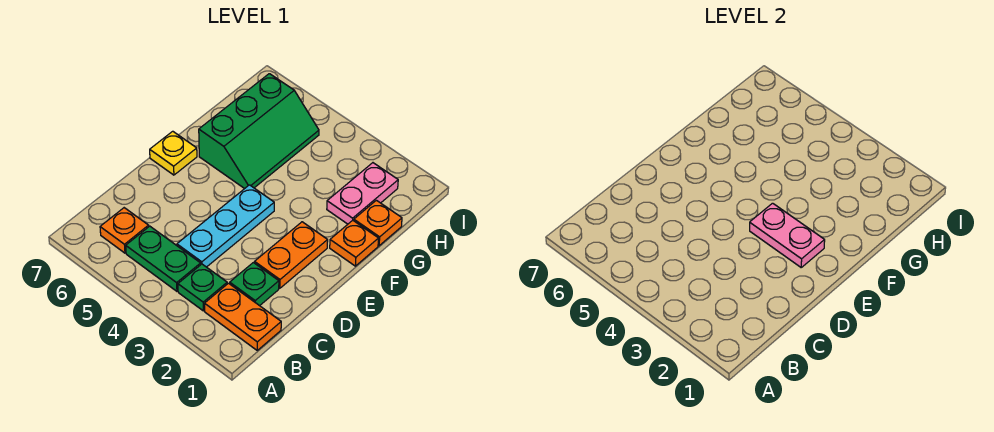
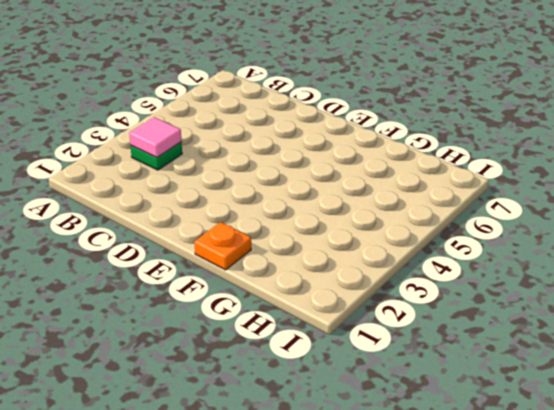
pink 1x1 tile [129,117,181,158] -> none
none -> orange 1x2 plate [204,283,281,350]
none -> green 1x2 plate [126,226,201,291]
none -> orange 1x1 plate [100,208,149,253]

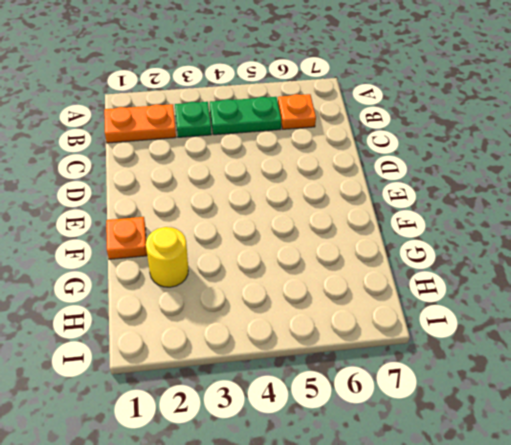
yellow 1x1 round brick [146,227,188,287] -> pink 1x2 plate [327,163,398,224]
none -> green 1x1 plate [230,263,279,306]
none -> cyan 1x3 plate [177,185,274,267]
none -> orange 1x2 plate [255,222,328,288]

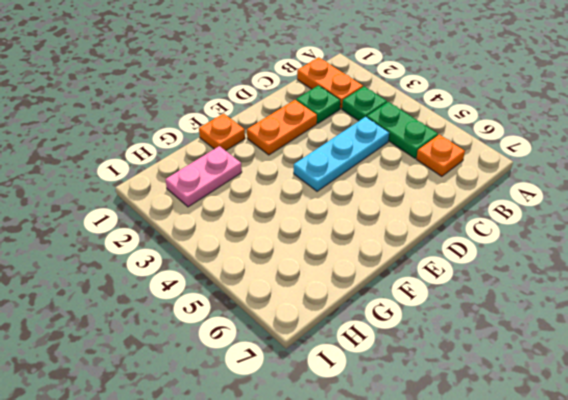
none -> yellow 1x1 plate [150,131,197,175]
none -> green 2x3 slope [199,74,319,189]
none -> orange 1x1 plate [354,200,402,246]

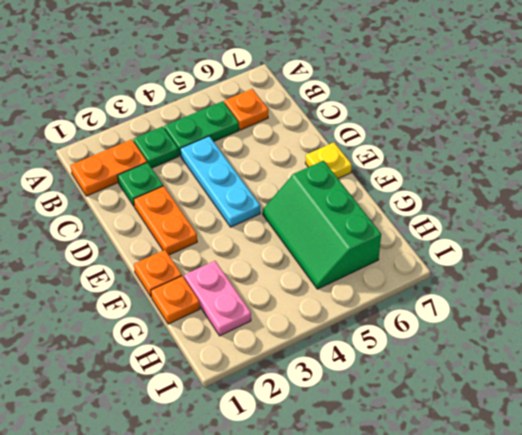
none -> pink 1x2 plate [750,203,825,267]

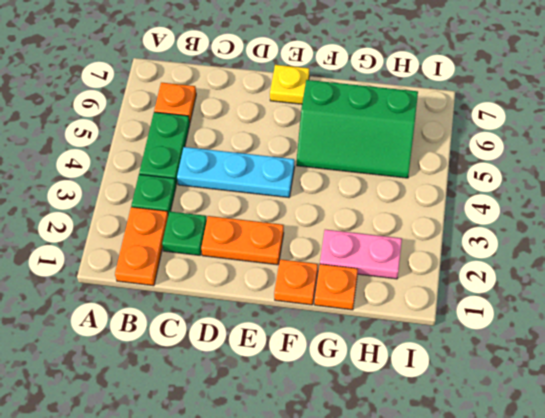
none -> pink 1x2 plate [750,203,825,267]

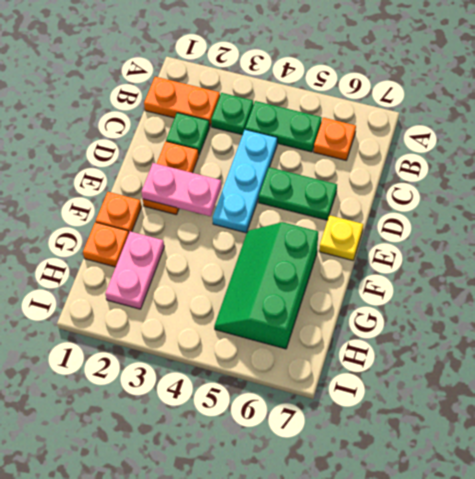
green 1x2 plate [259,167,337,220] -> none

